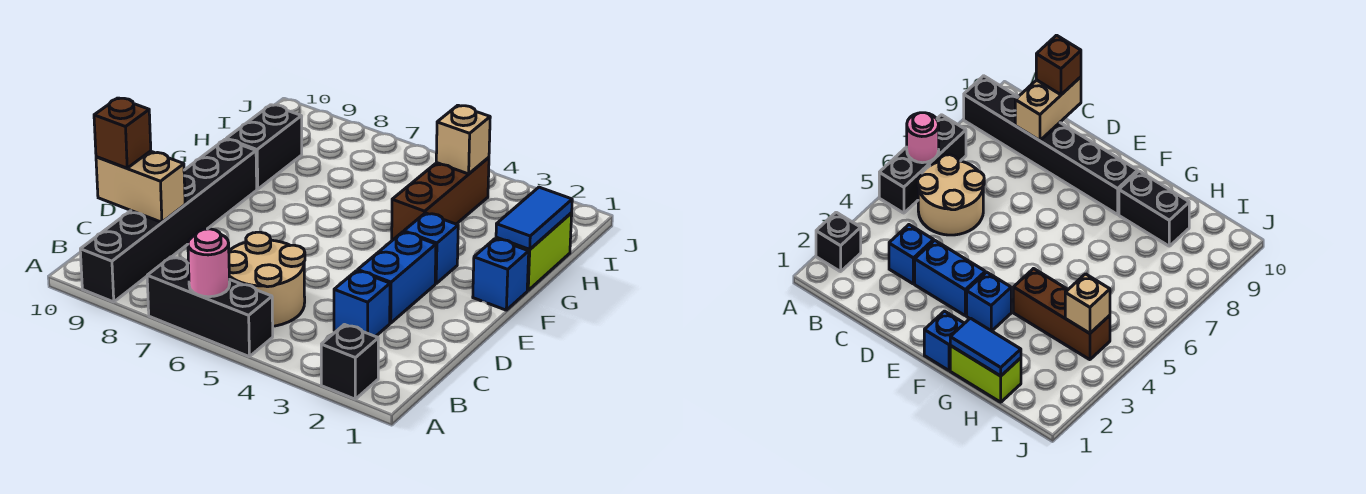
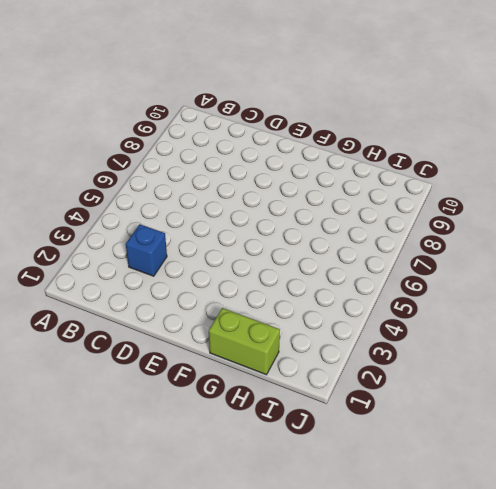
none -> black 1x1 brick [321,325,378,399]
none -> black 1x3 brick [147,257,273,356]
none -> black 1x6 brick [80,139,257,302]

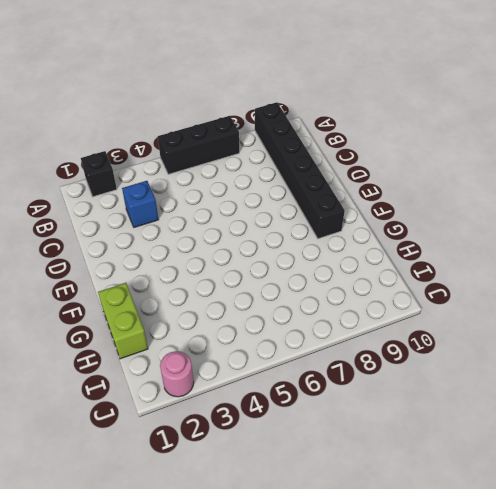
pink 1x1 round brick [160,351,194,397] -> pink 1x1 round brick moved to [188,229,230,297]
none -> tan 2x2 round brick [229,232,305,326]
none -> blue 1x2 brick [358,232,436,323]
none -> blue 1x1 brick [473,239,529,310]

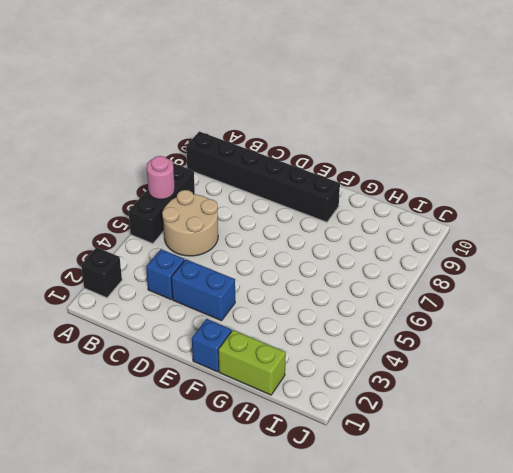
none -> blue 1x1 brick [404,213,458,284]
none -> brown 1x3 brick [392,157,489,240]
none -> black 1x2 brick [226,105,302,189]

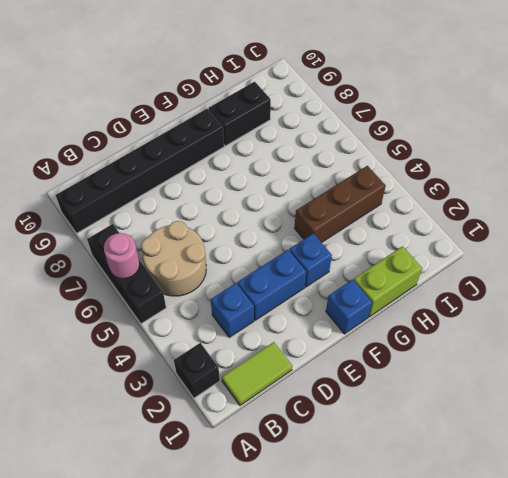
lime 1x2 tile [222,342,292,405] -> none
none -> tan 1x2 brick [96,151,185,222]
none -> blue 1x2 tile [496,187,572,249]
none -> tan 1x1 brick [436,105,490,174]

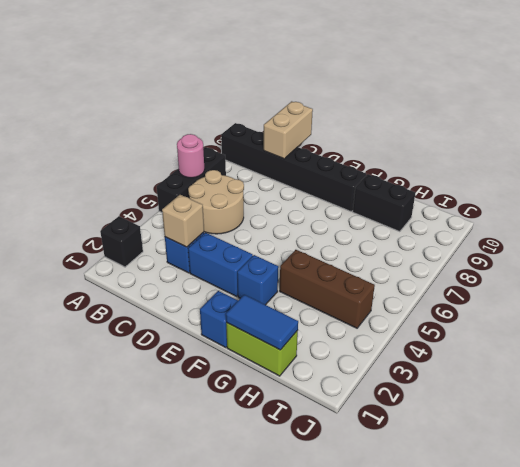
tan 1x1 brick [162,195,204,247] -> tan 1x1 brick moved to [436,105,490,174]
none -> brown 1x1 brick [94,98,151,168]

